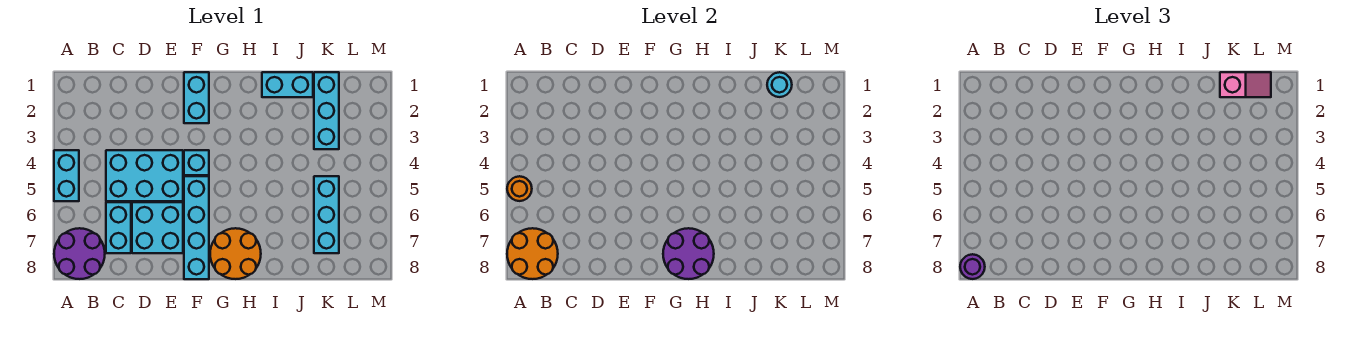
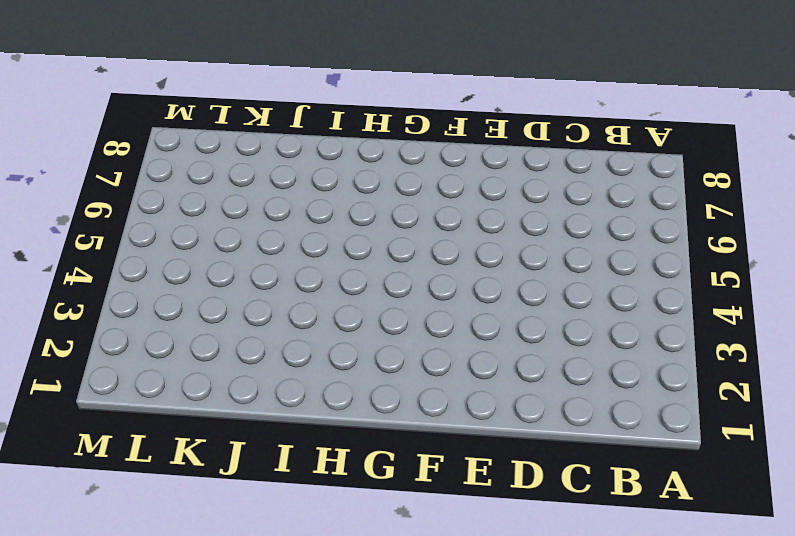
none -> cyan 1x2 brick [54,150,79,201]
none -> purple 2x2 round brick [54,228,105,279]
none -> cyan 2x3 brick [106,150,183,201]

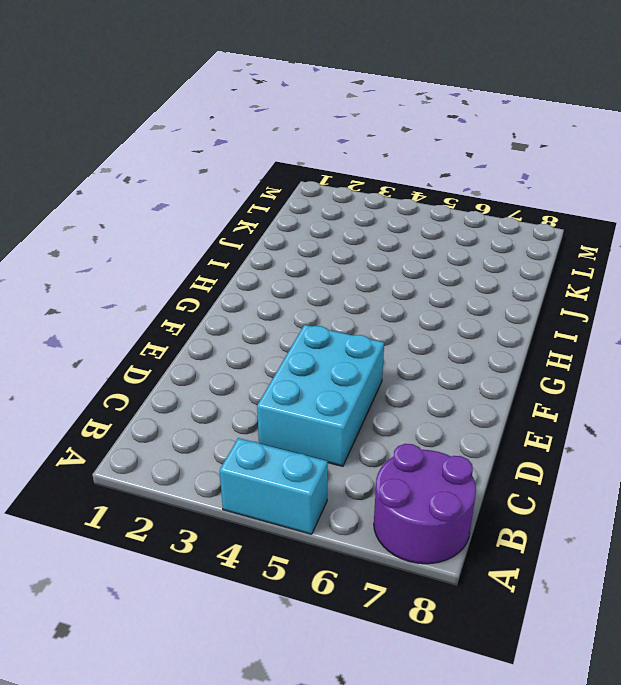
none -> cyan 1x2 brick [106,202,131,253]
none -> cyan 2x2 brick [132,202,183,253]
none -> cyan 1x2 brick [184,72,209,123]

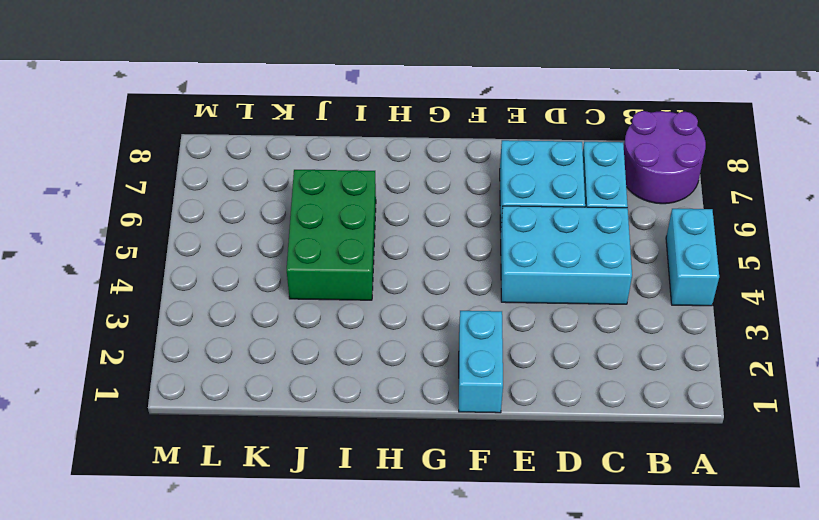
green 2x3 brick [287,170,376,300] -> none
none -> cyan 1x1 brick [184,150,209,175]
none -> cyan 1x4 brick [184,176,209,279]
none -> orange 2x2 round brick [210,228,261,279]

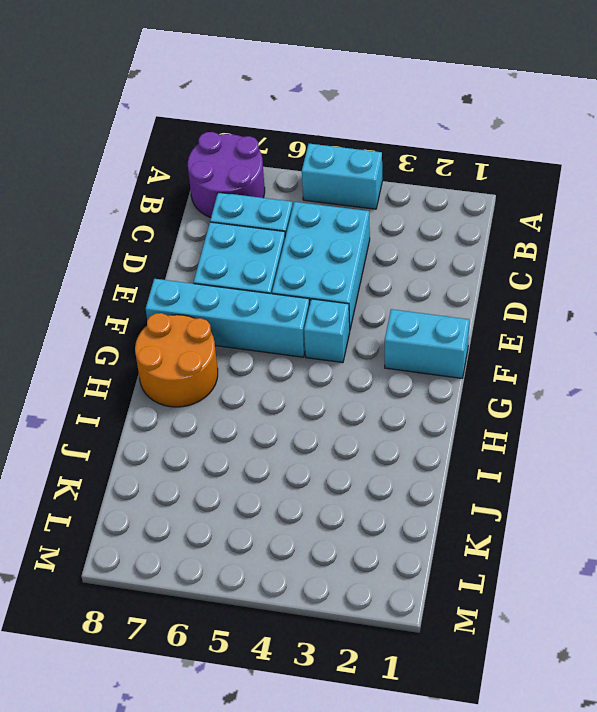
none -> cyan 1x2 brick [262,72,313,97]
none -> cyan 1x3 brick [314,72,339,149]
none -> cyan 1x3 brick [314,176,339,253]

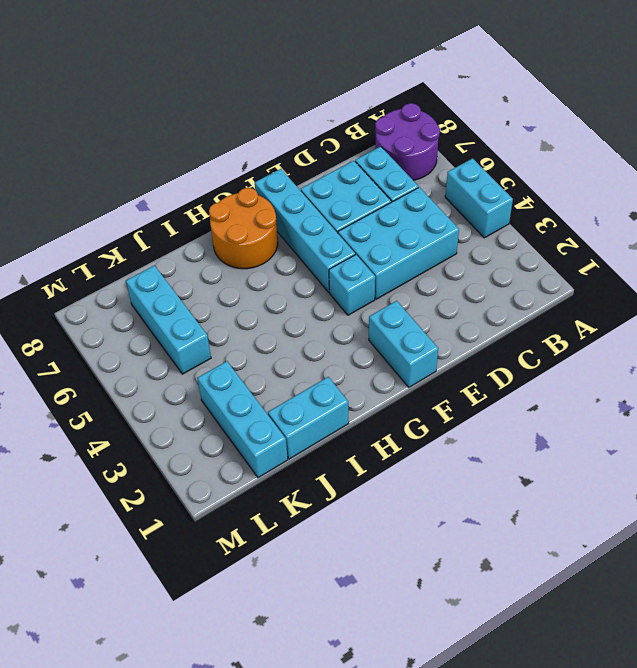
none -> orange 1x1 round brick [507,176,532,201]
none -> orange 2x2 round brick [507,228,558,279]
none -> purple 2x2 round brick [663,228,714,279]

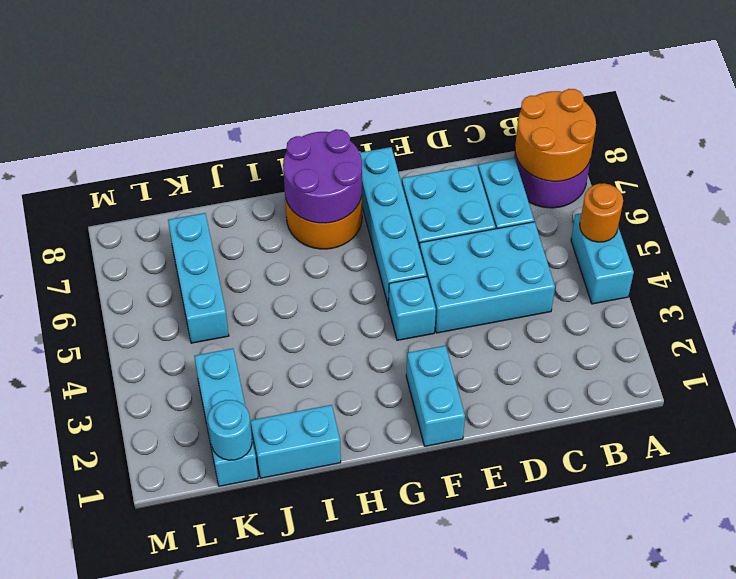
none -> purple 1x1 round brick [960,254,985,279]
none -> pink 1x2 slope [1220,72,1271,97]

